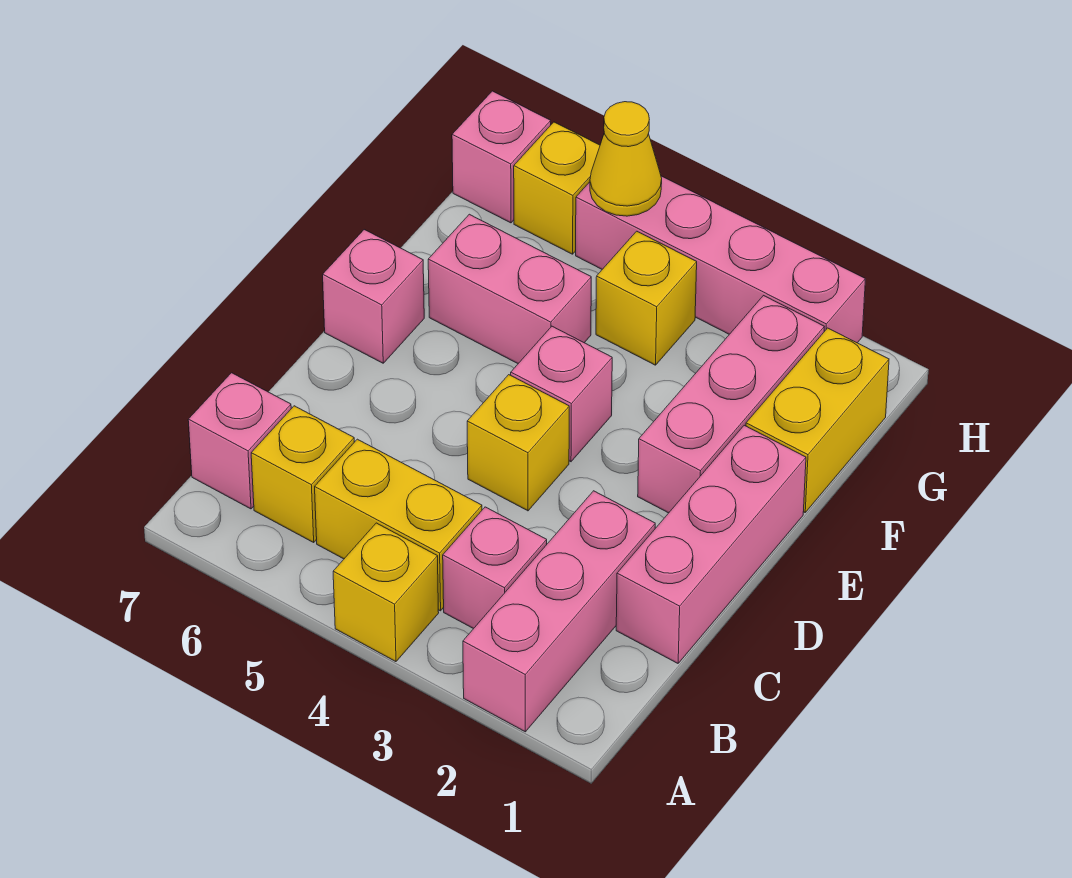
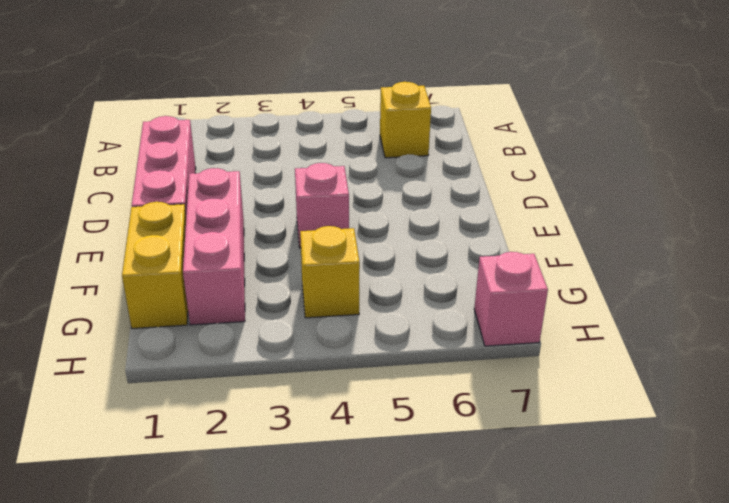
none -> pink 1x3 brick [463,491,655,732]
none -> yellow 1x1 brick [333,523,439,662]
none -> pink 1x1 brick [443,507,547,629]

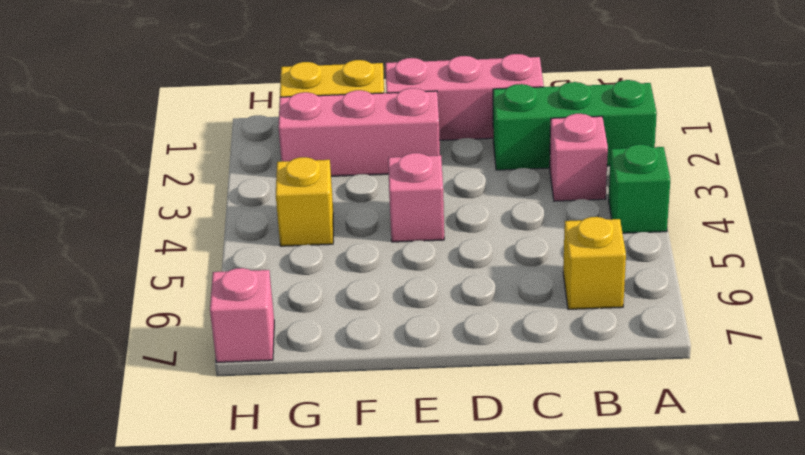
green 1x3 brick [493,80,657,170] -> pink 1x3 brick [463,491,655,732]
green 1x1 brick [609,144,670,233] -> yellow 1x1 brick [333,523,439,662]
none -> yellow 1x2 brick [315,439,482,611]
none -> pink 1x1 brick [188,373,291,509]
none -> yellow 1x1 brick [467,375,569,511]

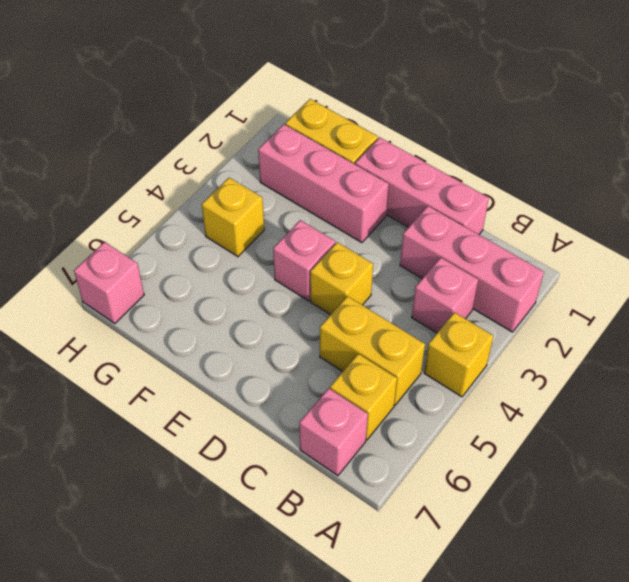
yellow 1x2 brick [320,296,425,405] -> yellow 1x2 brick turned to [315,439,482,611]
none -> pink 1x1 brick [323,230,424,363]
none -> pink 1x2 brick [428,214,591,363]
none -> pink 1x4 brick [576,176,865,343]

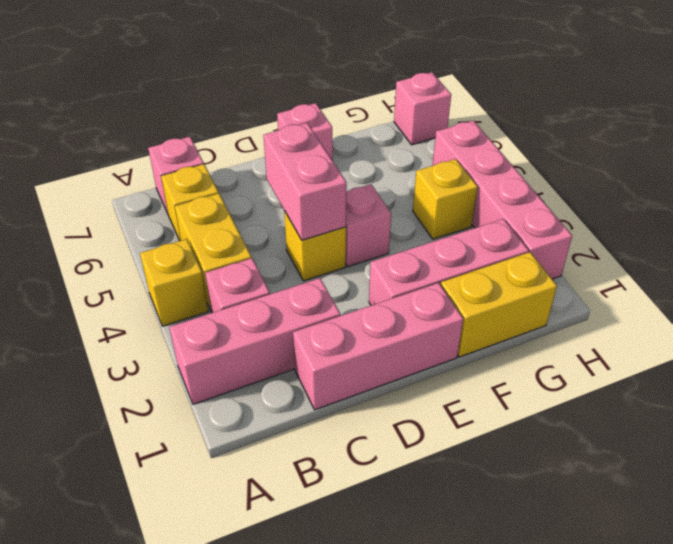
pink 1x2 brick [263,123,347,240] -> pink 1x2 brick moved to [428,214,591,363]
none -> yellow 1x1 brick [514,122,600,254]
none -> yellow 1x1 cone [590,102,662,216]

